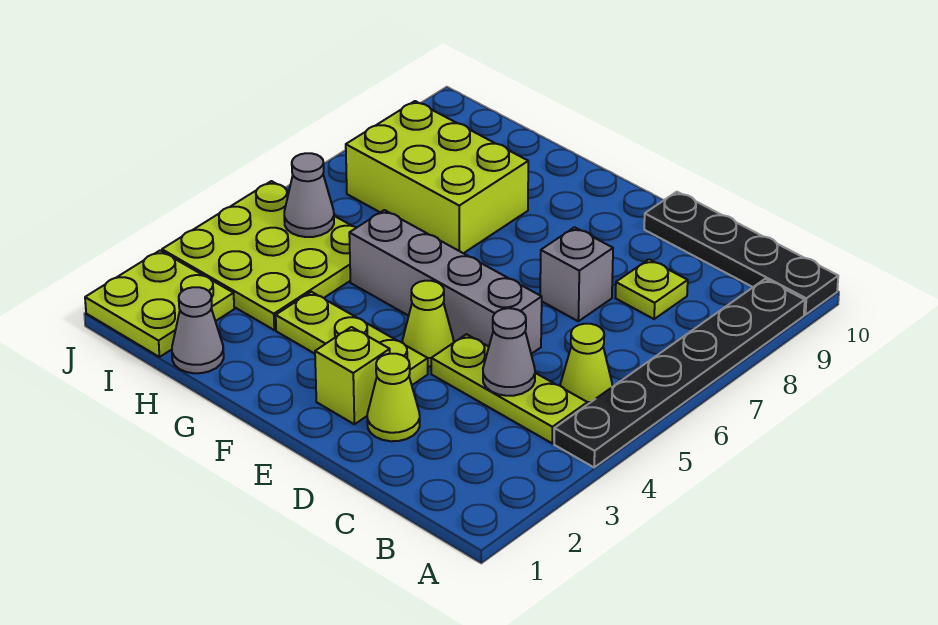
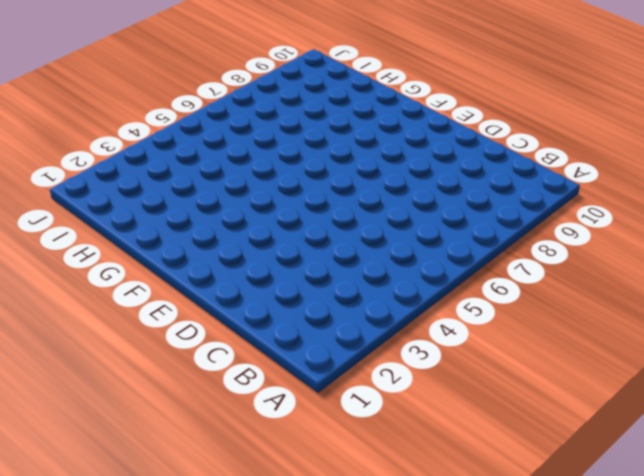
none -> black 1x6 plate [554,279,805,467]
none -> black 1x4 plate [644,192,838,315]
none -> lime 1x3 plate [431,334,587,443]

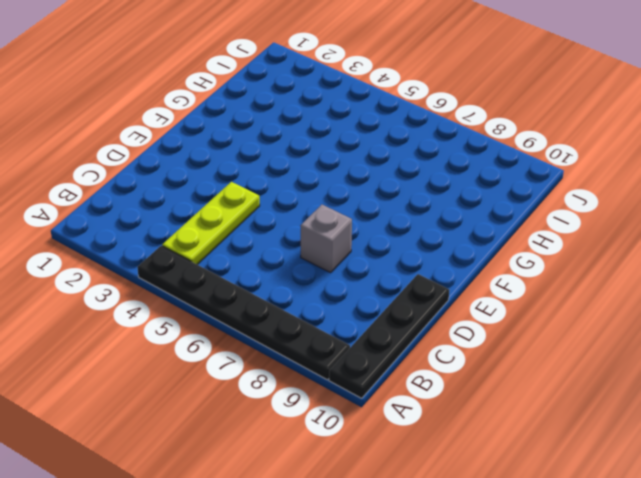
none -> lime 1x1 cone [560,324,612,405]
none -> lime 1x1 plate [616,259,688,319]
none -> lime 1x1 cone [367,354,420,441]

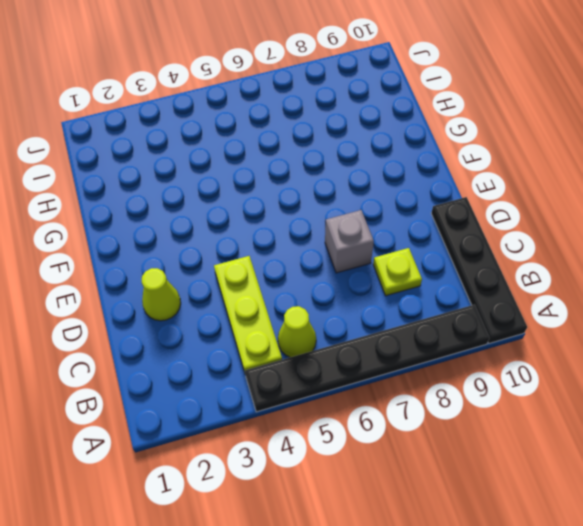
none -> grey 1x4 brick [349,210,542,354]
none -> lime 1x1 brick [315,327,390,424]
none -> lime 1x3 plate [276,292,428,385]

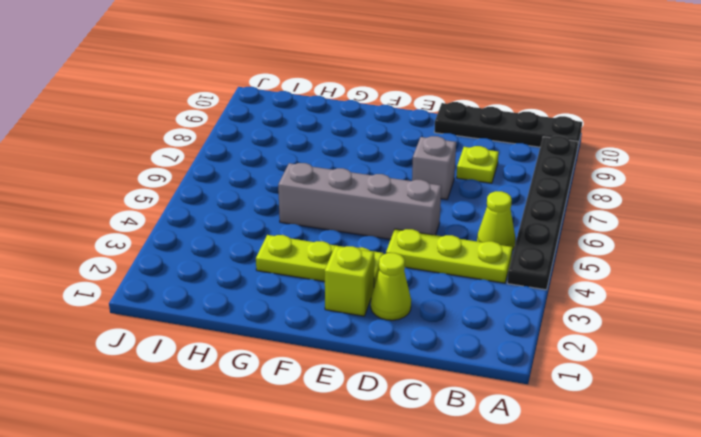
none -> lime 1x1 cone [402,281,454,367]
none -> lime 2x3 brick [346,101,528,253]
none -> grey 1x1 cone [172,287,224,373]

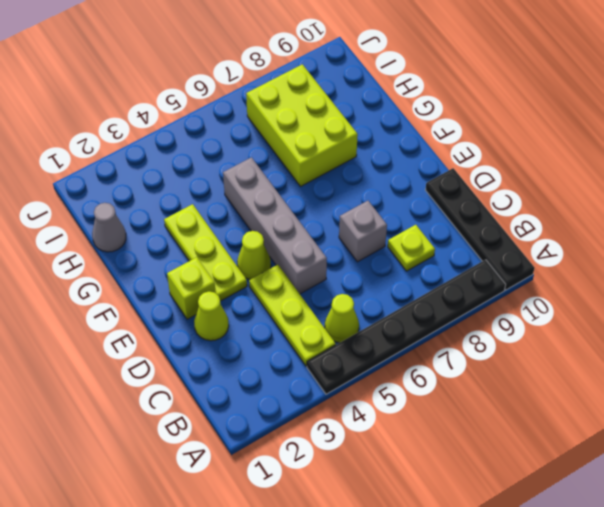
none -> lime 3x3 plate [162,181,357,330]
none -> lime 2x2 plate [85,251,234,357]
none -> grey 1x1 cone [483,308,535,396]

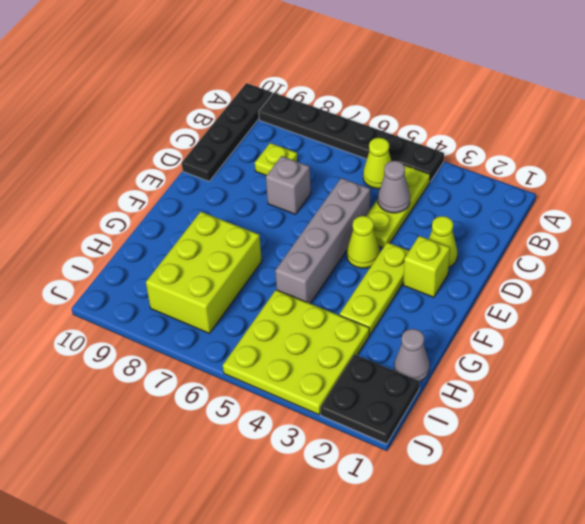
black 2x2 plate [320,354,419,444] -> lime 2x2 plate [85,251,234,357]
none -> grey 1x1 cone [284,153,334,237]

